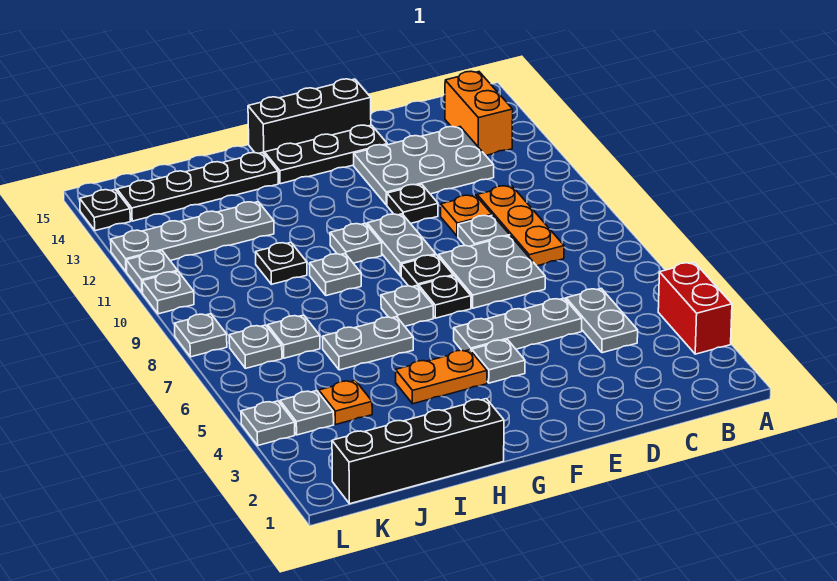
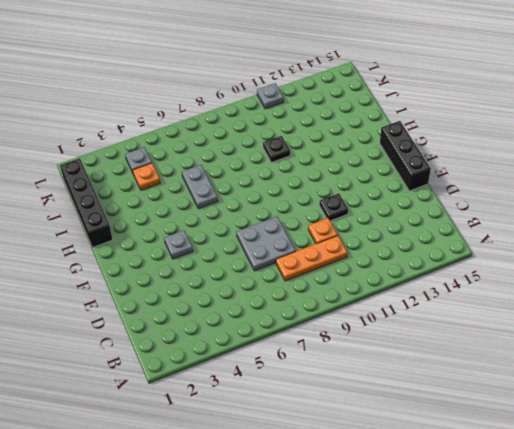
none -> red 1x2 brick [658,263,732,354]
none -> orange 1x2 brick [445,71,513,155]
none -> grey 1x2 plate [566,288,638,353]
none -> grey 2x3 plate [354,127,494,205]

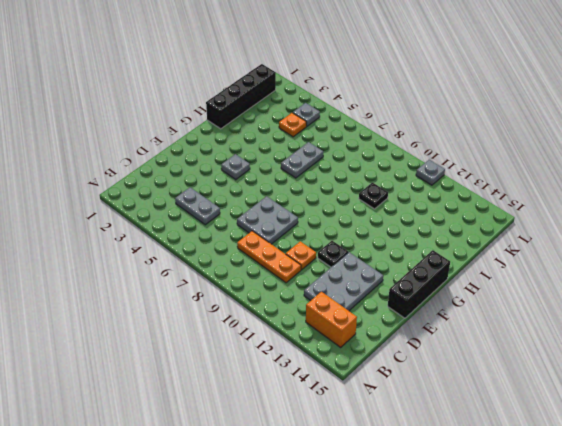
none -> red 1x2 brick [658,263,732,354]
none -> grey 1x3 plate [454,298,582,352]
none -> grey 1x1 plate [458,215,510,246]
none -> black 1x3 plate [265,125,387,184]

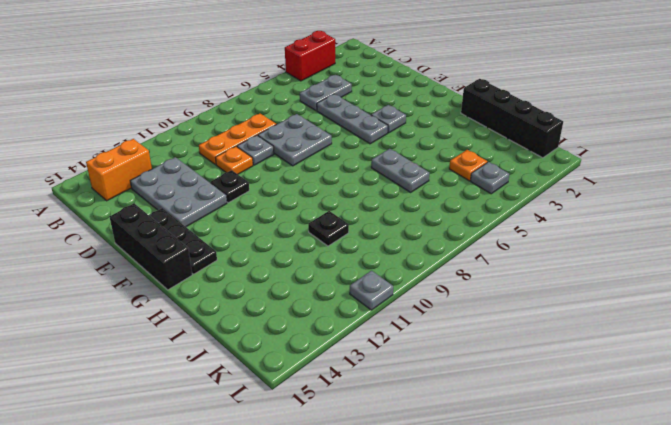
none -> black 1x1 plate [419,276,471,318]
none -> black 1x1 plate [401,255,453,287]
none -> grey 1x2 plate [367,214,436,276]
none -> orange 1x2 plate [396,350,487,404]

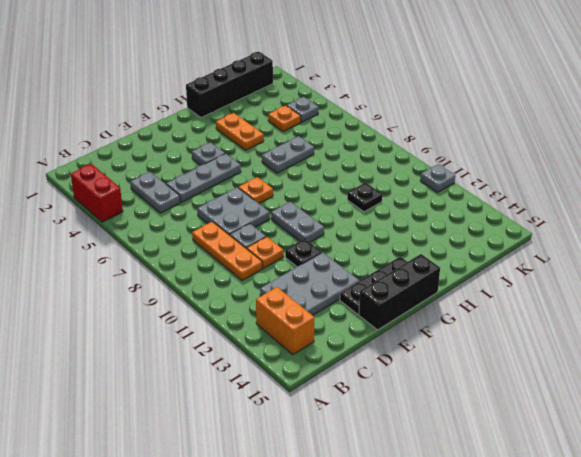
orange 1x1 plate [238,177,273,203] -> black 1x1 plate [419,276,471,318]
orange 1x2 plate [216,113,264,150] -> orange 1x2 plate turned to [396,350,487,404]
none -> black 1x1 plate [401,255,453,287]
none -> grey 1x1 plate [381,286,433,326]
none -> grey 1x1 plate [330,223,382,263]
none -> grey 1x1 plate [310,254,361,296]

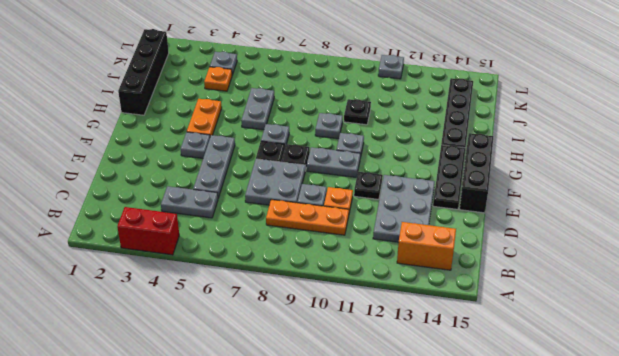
none -> grey 1x4 plate [111,202,274,272]
none -> grey 1x1 plate [268,315,320,358]
none -> grey 1x1 plate [229,325,282,368]
none -> grey 1x1 plate [241,401,295,445]

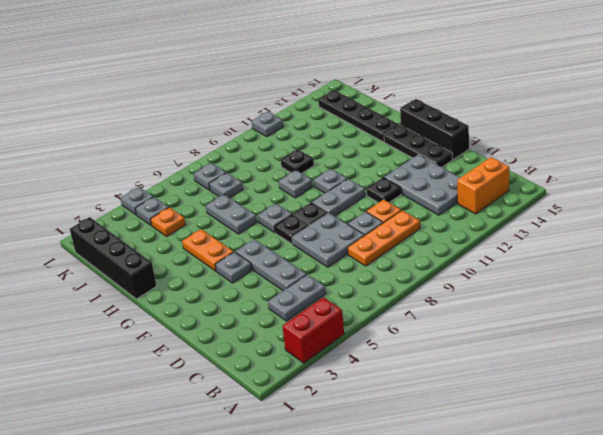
none -> grey 1x4 plate [111,202,274,272]
none -> grey 1x1 plate [175,314,227,357]
none -> grey 1x1 plate [142,272,194,314]
none -> black 1x1 plate [80,190,130,231]

